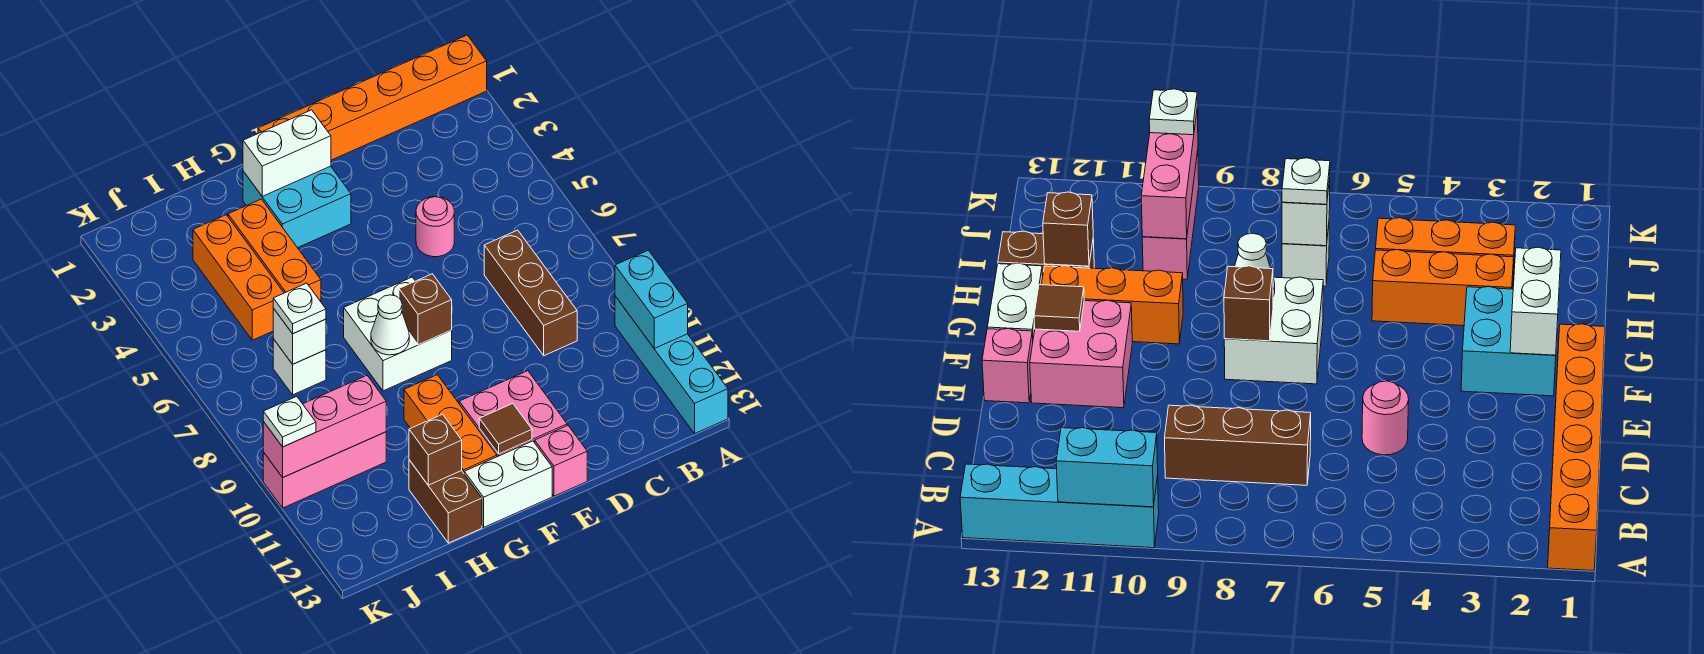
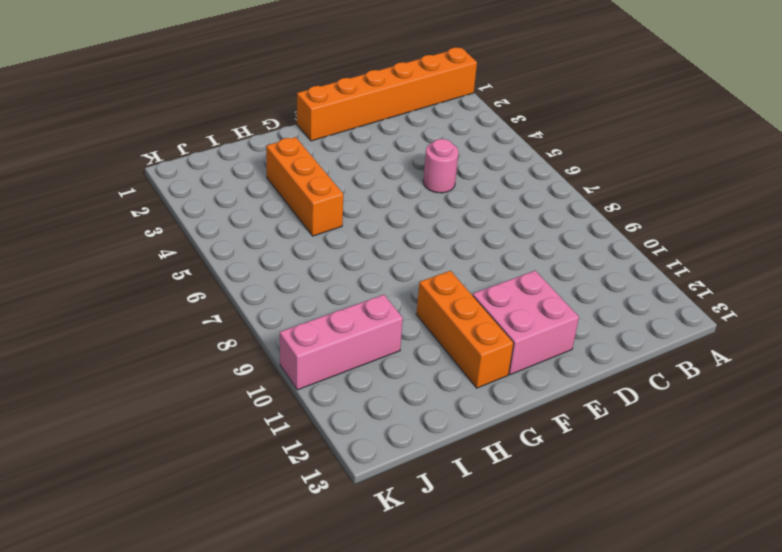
none -> cyan 1x4 brick [615,296,728,434]
none -> brown 1x3 brick [484,230,577,356]
none -> pink 1x1 brick [535,425,587,496]

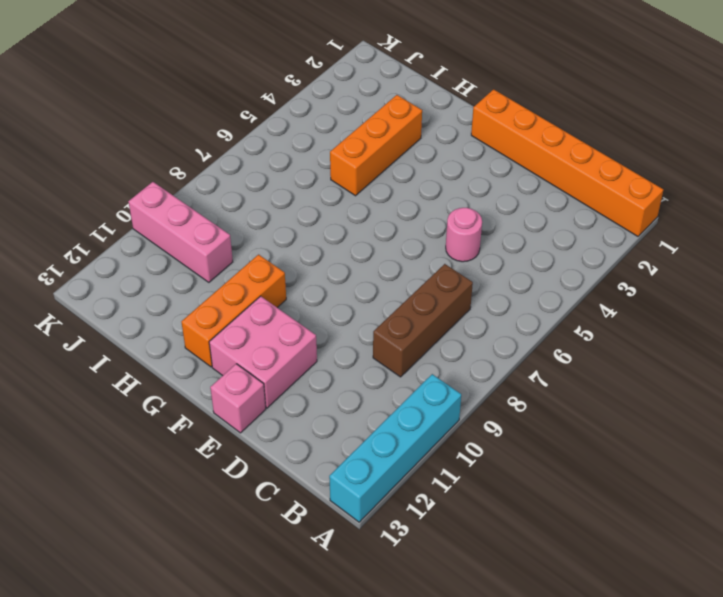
none -> cyan 2x2 brick [243,166,351,248]
none -> white 2x2 brick [344,277,452,391]
none -> white 1x2 brick [464,441,552,527]

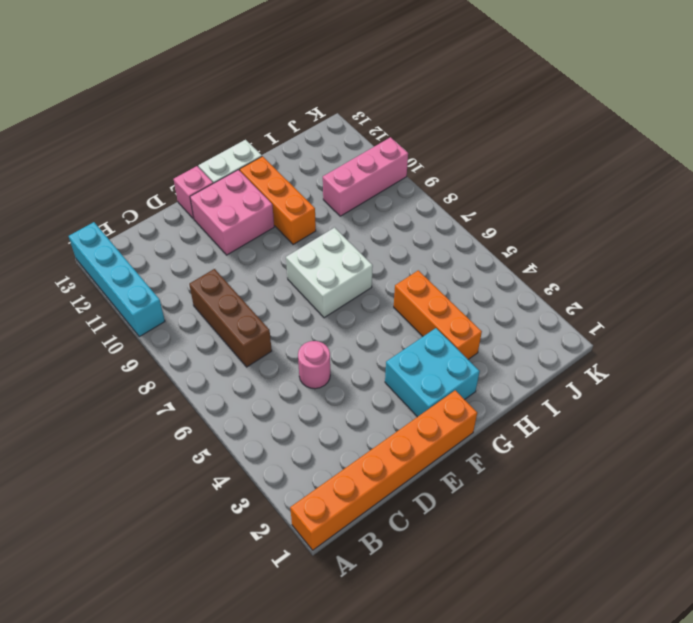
none -> brown 1x2 brick [409,460,482,543]
none -> orange 1x3 brick [193,215,284,340]
none -> white 1x1 brick [273,339,326,395]

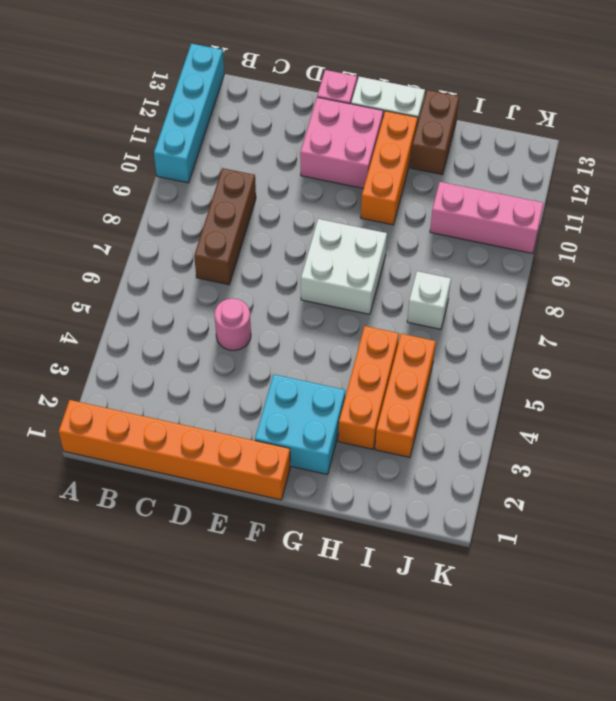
none -> cyan 1x2 brick [615,250,688,348]
none -> white 1x2 brick [243,110,331,196]
none -> brown 1x1 brick [399,274,452,345]

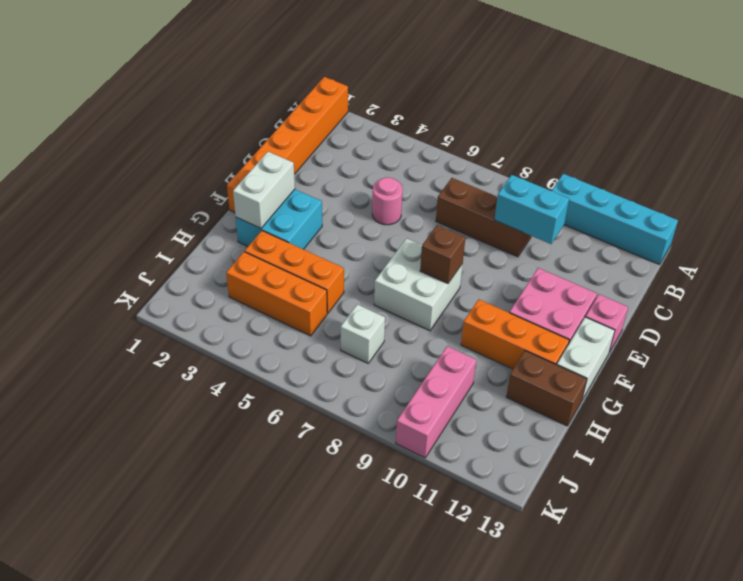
cyan 1x2 brick [494,175,569,244] -> cyan 1x2 brick moved to [615,250,688,348]
none -> brown 1x1 tile [479,404,532,454]
none -> white 1x1 cone [371,295,409,355]
none -> brown 1x1 brick [409,414,462,485]

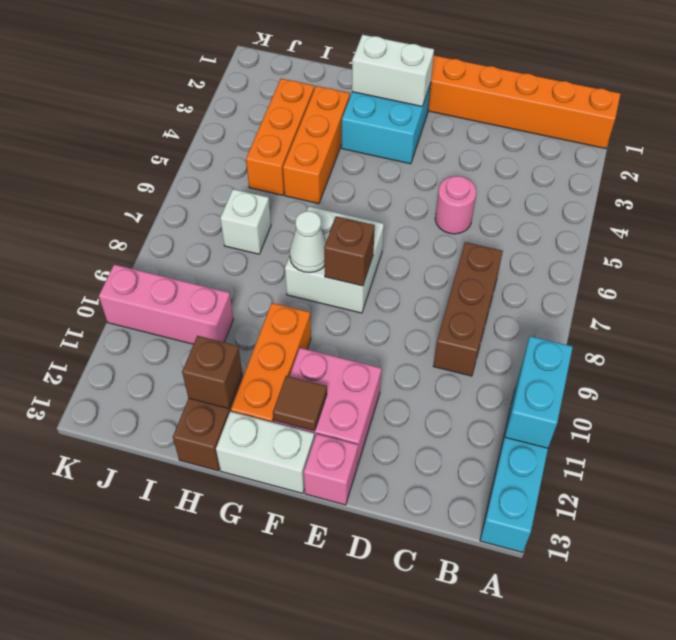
none -> white 1x1 brick [273,308,326,364]
none -> pink 1x3 brick [263,376,386,477]
none -> white 1x1 plate [273,283,326,334]

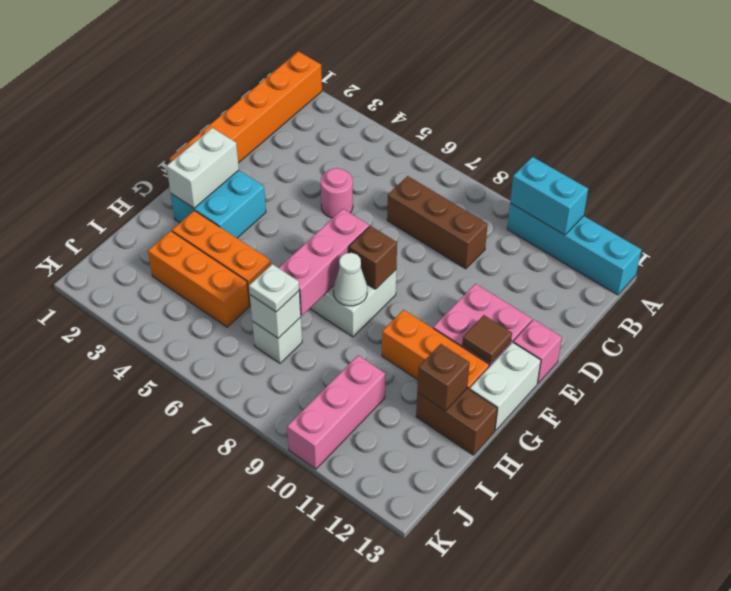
pink 1x3 brick [279,209,369,315] -> pink 1x3 brick moved to [263,376,386,477]
none -> white 1x1 plate [263,396,316,447]

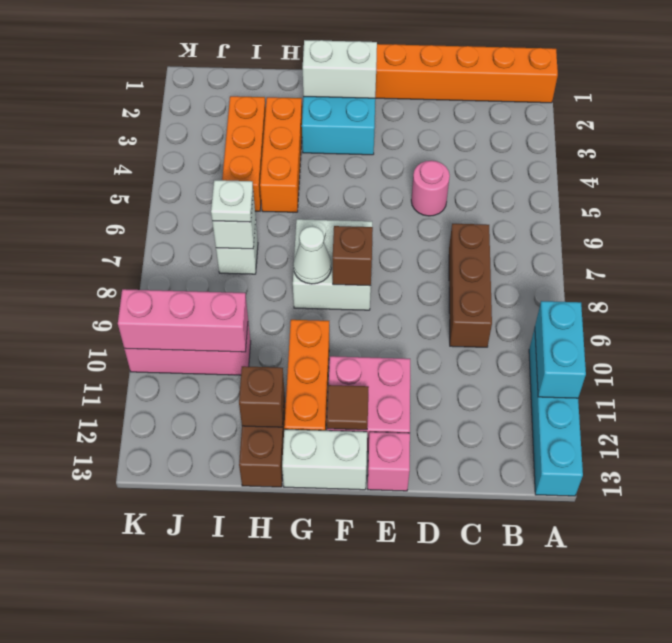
none -> white 1x1 plate [263,396,316,447]

